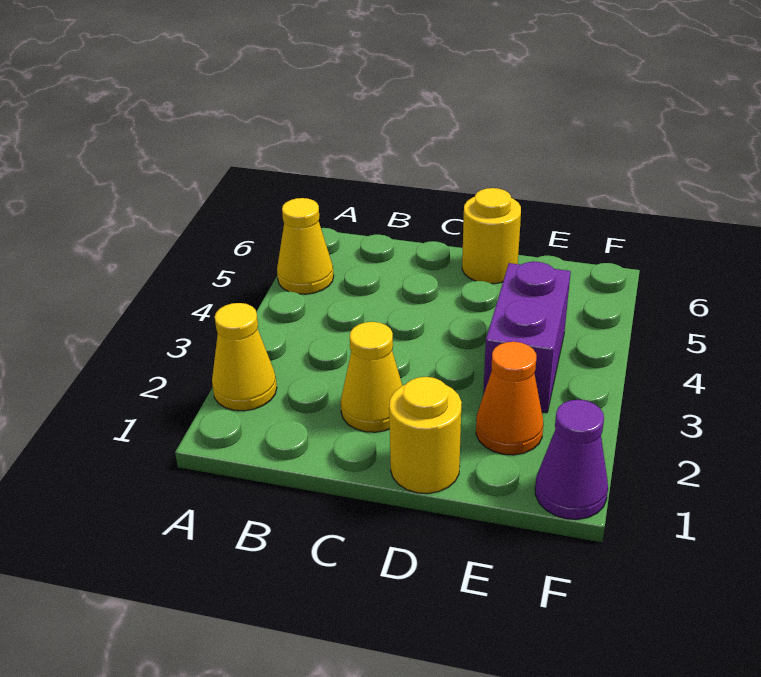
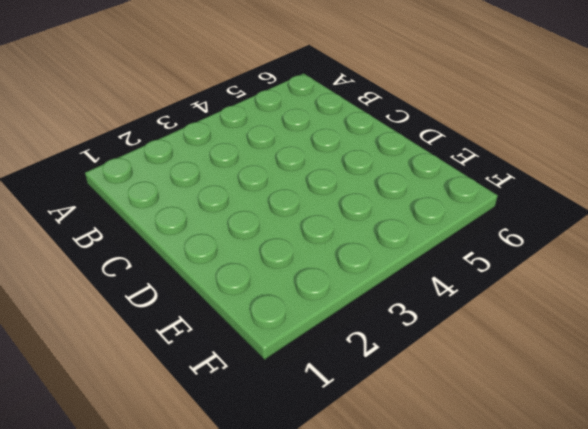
none -> yellow 1x1 cone [212,303,277,411]
none -> yellow 1x1 cone [277,198,334,294]

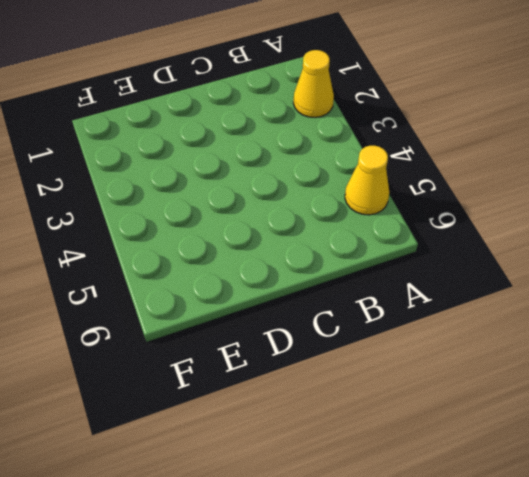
none -> yellow 1x1 cone [341,322,402,432]
none -> yellow 1x1 round brick [389,377,462,493]

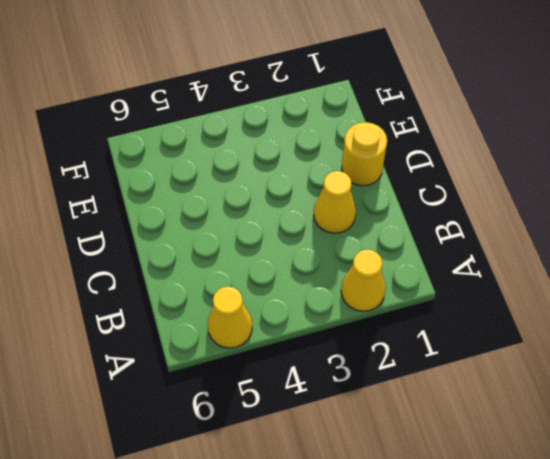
none -> yellow 1x1 round brick [462,188,521,284]
none -> orange 1x1 cone [476,342,543,455]

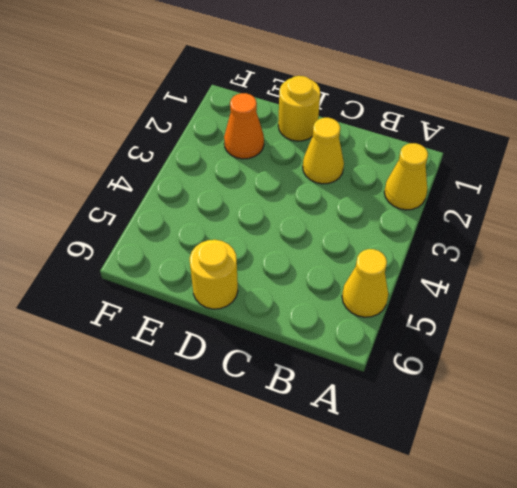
none -> purple 1x2 brick [483,262,571,413]
none -> purple 1x1 cone [535,400,608,519]

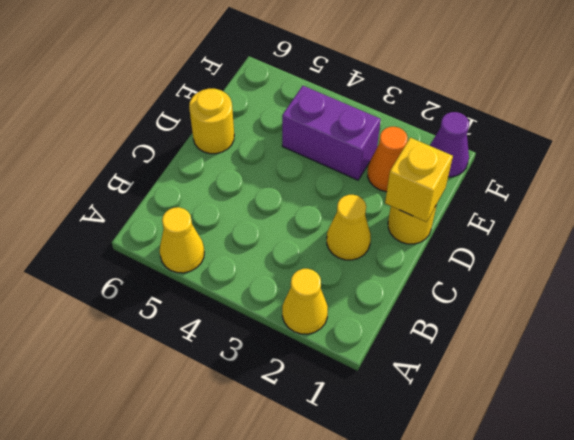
yellow 1x1 brick [385,138,453,222] -> none

